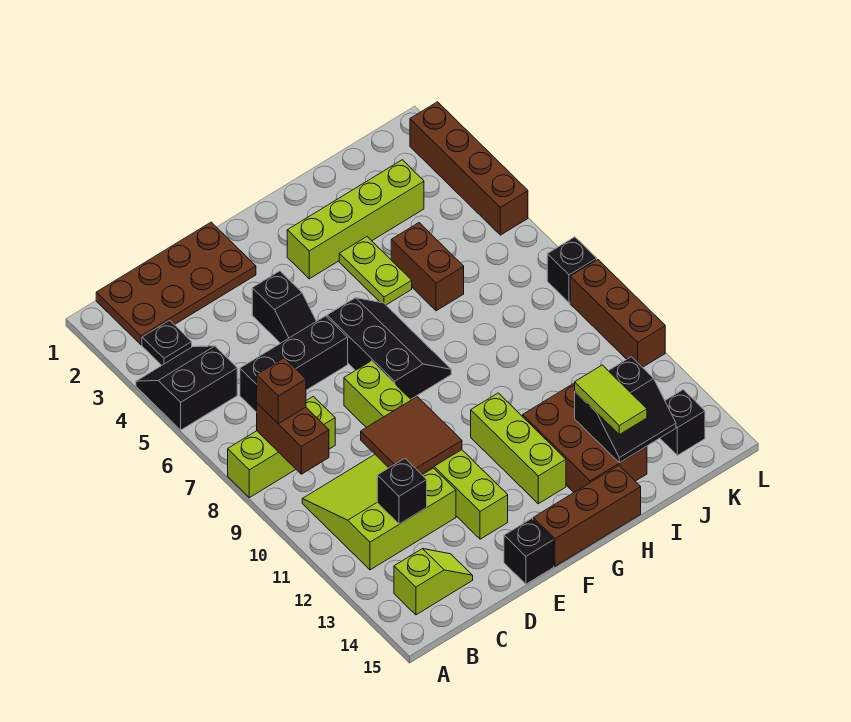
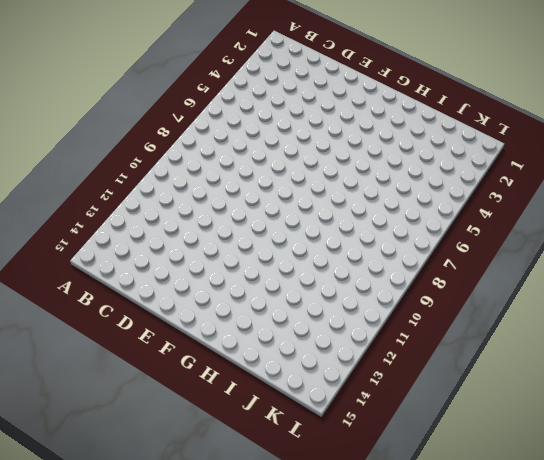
none -> black 2x2 slope [136,346,237,430]
none -> lime 1x3 brick [228,396,335,498]
none -> brown 2x4 plate [96,222,256,345]

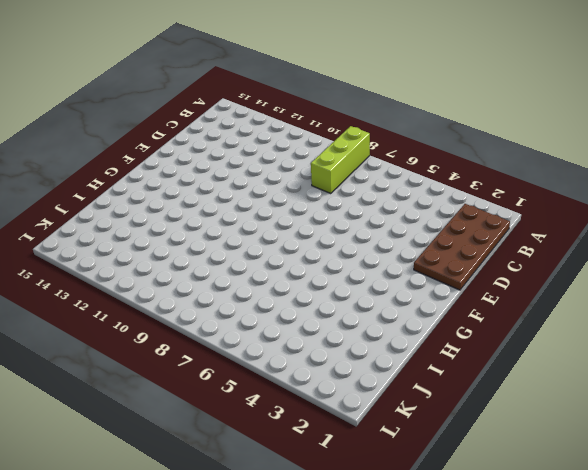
none -> black 2x2 slope [136,346,237,430]
none -> black 1x1 plate [142,320,192,365]
none -> lime 3x3 slope [302,455,456,570]

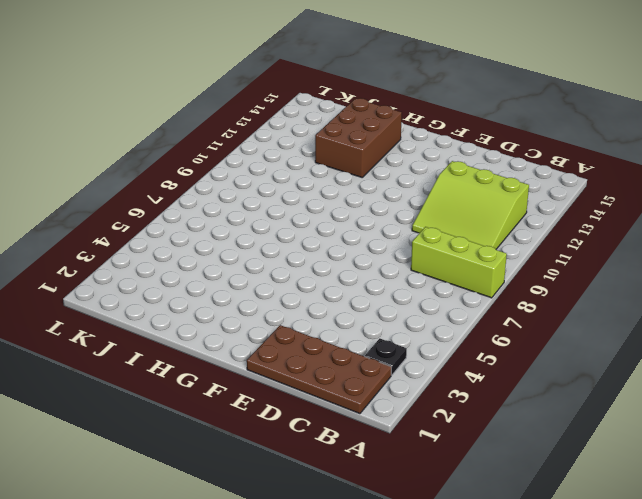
none -> black 2x2 slope [136,346,237,430]
none -> lime 1x2 slope [394,549,473,615]
none -> black 1x3 brick [240,316,348,412]

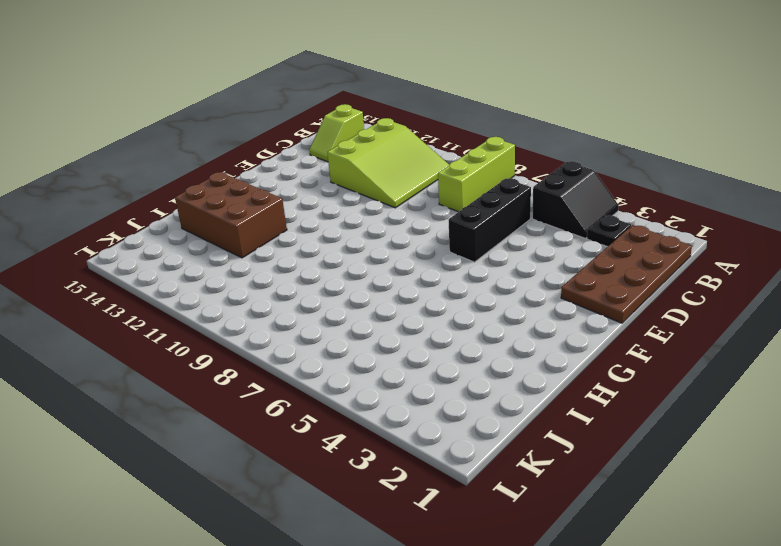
none -> black 1x2 slope [252,271,316,343]
none -> lime 1x6 brick [344,361,508,539]
none -> black 1x1 brick [504,518,554,584]

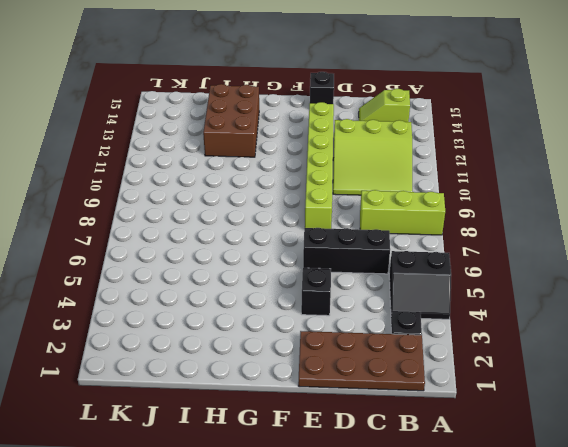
none -> black 2x3 slope [327,298,451,399]
none -> brown 1x3 brick [533,465,641,566]
none -> lime 1x4 brick [287,160,424,279]

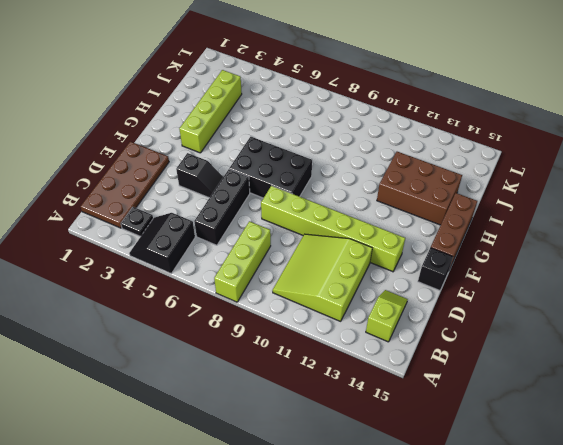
black 2x3 brick [229,137,312,198] -> black 2x3 slope [327,298,451,399]
none -> lime 1x3 brick [471,393,566,504]
none -> lime 1x2 plate [339,237,412,305]
none -> brown 1x2 brick [391,223,464,311]

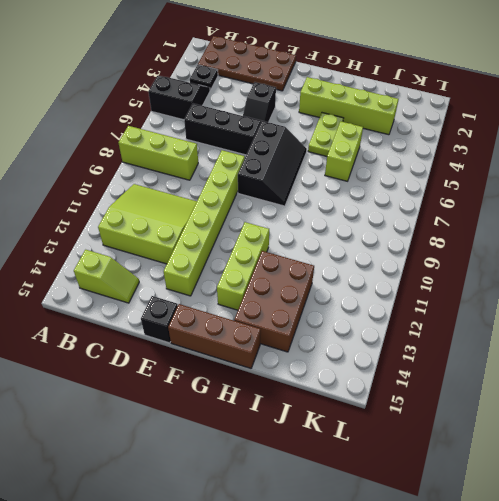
lime 1x2 brick [325,122,363,181] -> brown 1x2 brick [391,223,464,311]
none -> black 1x1 brick [660,390,705,455]
none -> brown 1x4 brick [410,102,528,235]
none -> black 1x1 brick [547,237,597,303]

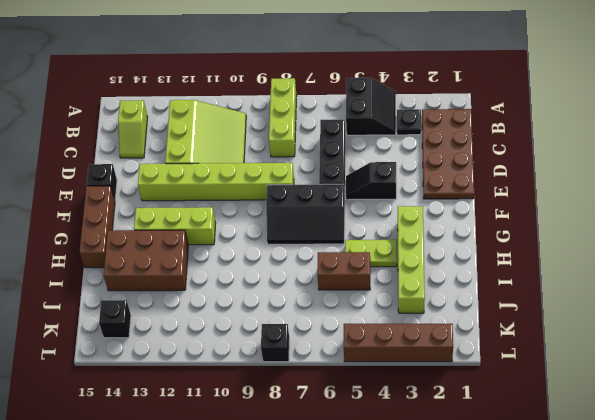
none -> brown 1x3 brick [570,259,665,367]
none -> brown 1x2 brick [257,403,329,474]
none -> black 1x1 brick [377,458,427,524]

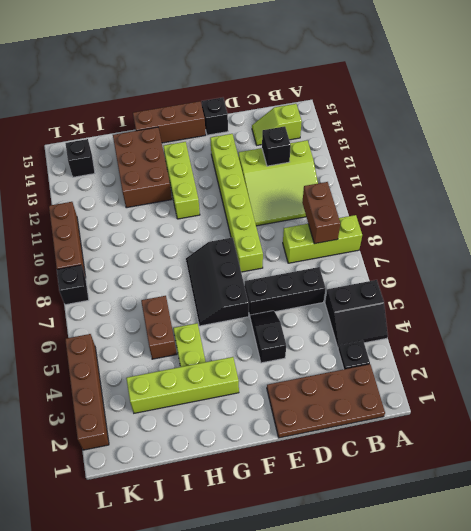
none -> brown 2x2 tile [361,397,462,474]
none -> black 2x2 slope [575,357,676,463]
none -> brown 1x1 brick [257,358,306,424]

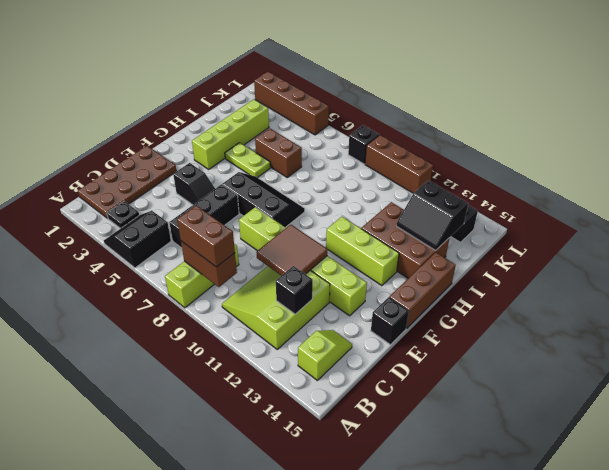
brown 1x2 brick [177,206,235,267] -> brown 1x1 brick [257,358,306,424]
black 2x2 slope [396,180,468,250] -> black 2x2 slope turned to [575,357,676,463]
none -> lime 1x2 tile [575,365,647,434]

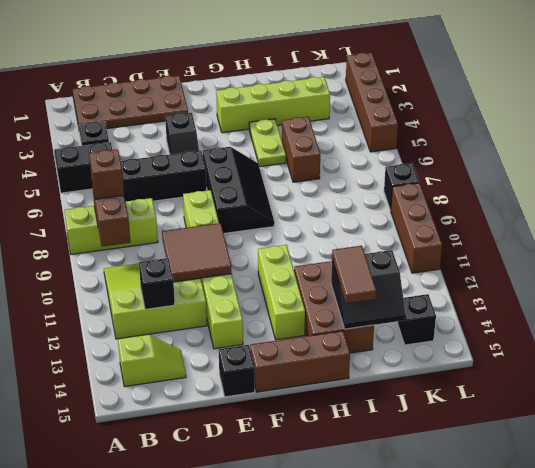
brown 1x2 tile [332,246,376,303] -> lime 1x2 tile [575,365,647,434]

